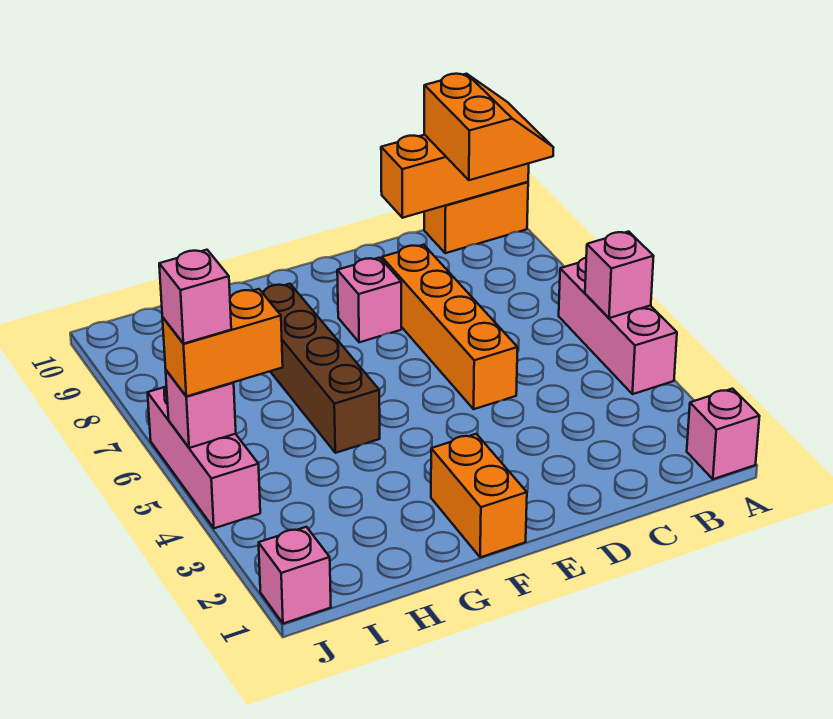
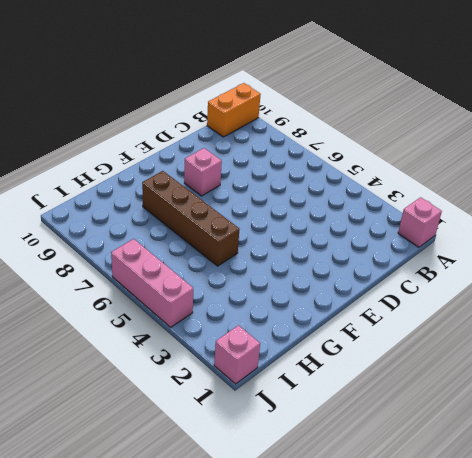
none -> pink 1x3 brick [559,258,677,394]
none -> orange 1x4 brick [382,245,518,409]
none -> orange 1x2 brick [431,434,527,557]

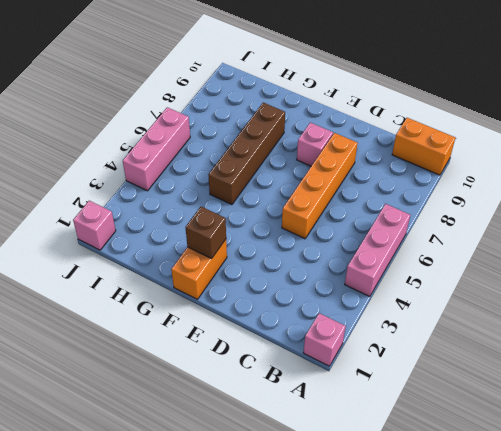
brown 1x1 brick [185,207,226,259] -> none
none -> pink 1x1 brick [585,232,654,318]
none -> orange 1x3 brick [381,135,529,218]
none -> pink 1x1 brick [166,370,236,448]

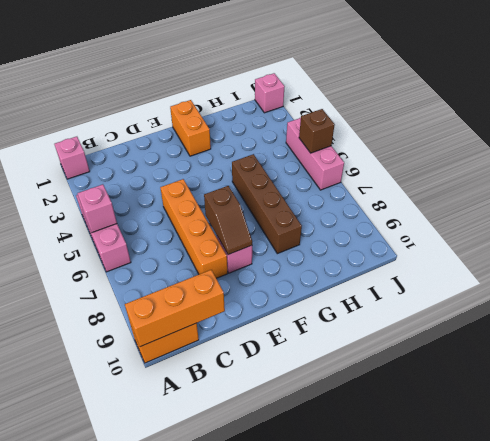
brown 1x2 slope [204,186,252,255] -> none
brown 1x1 brick [299,109,335,153] -> pink 1x1 brick [166,370,236,448]
none -> orange 2x2 slope [424,74,553,180]
none -> orange 1x2 brick [162,289,283,396]
none -> pink 1x1 brick [159,250,231,344]

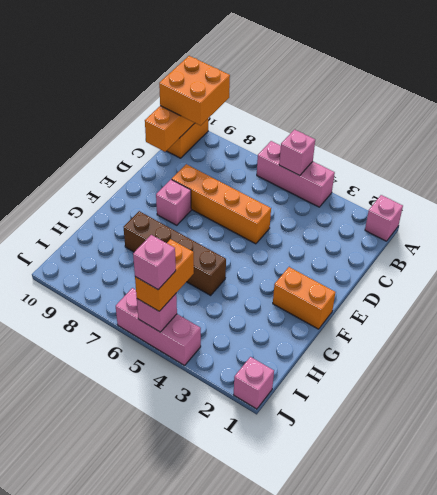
orange 2x2 brick [159,56,230,125] -> orange 2x2 slope [424,74,553,180]

